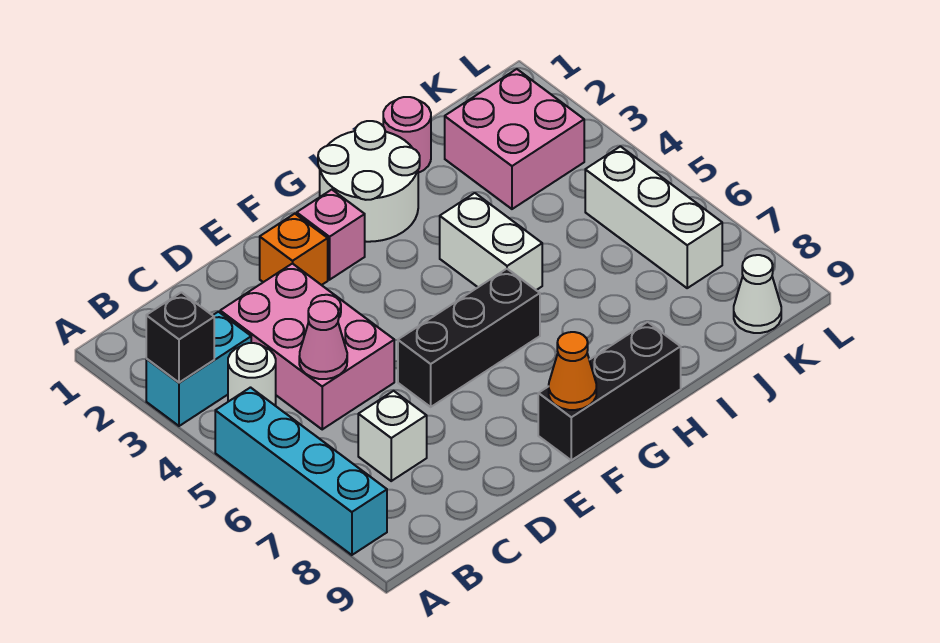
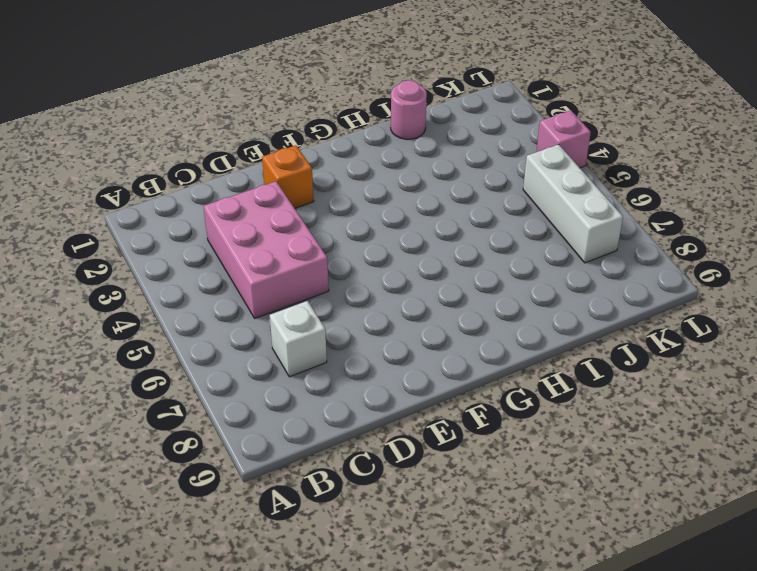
pink 1x1 brick [537,110,591,168] -> pink 1x1 brick moved to [297,190,365,280]
none -> cyan 1x2 brick [146,312,251,426]
none -> cyan 1x4 brick [215,388,387,555]
none -> white 1x1 round brick [228,343,276,406]

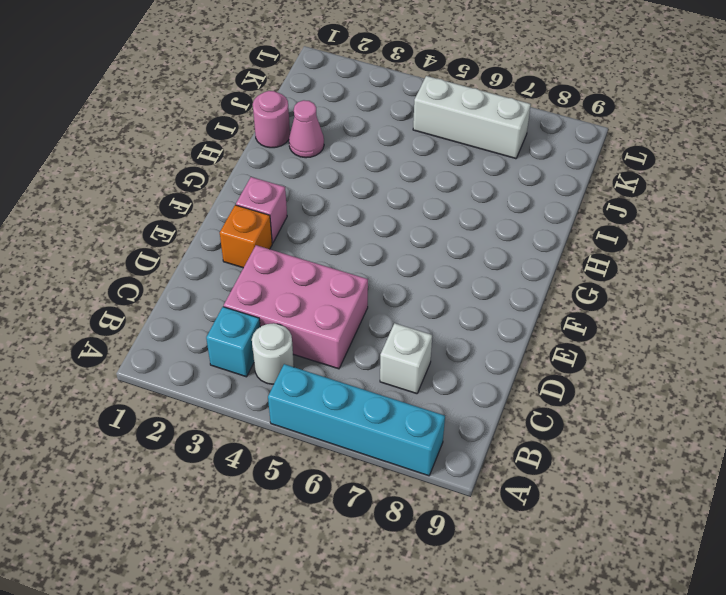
cyan 1x1 brick [206,307,260,377] -> cyan 1x2 brick [146,312,251,426]
pink 1x1 cone [289,100,324,158] -> pink 1x1 cone moved to [299,301,347,379]
none -> black 1x3 brick [398,269,540,407]
none -> black 1x3 brick [538,322,681,460]
none -> white 2x2 round brick [318,121,420,242]

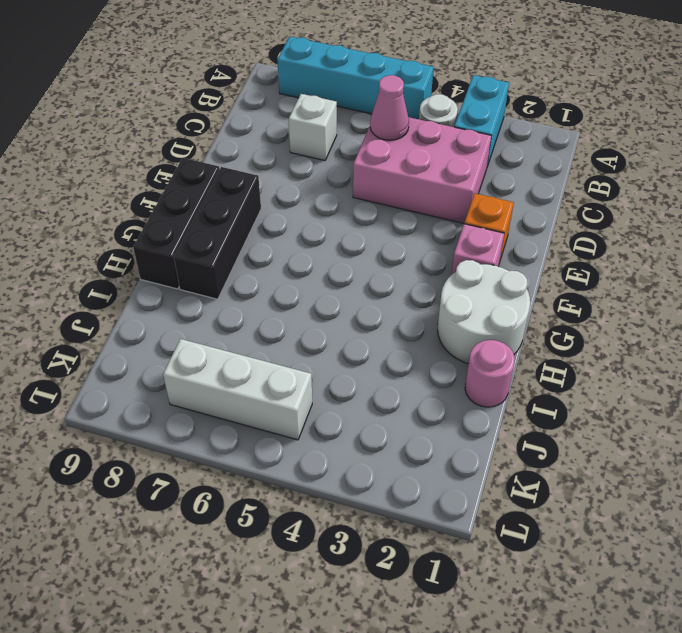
black 1x3 brick [174,167,261,299] -> black 1x3 brick moved to [398,269,540,407]
none -> white 1x2 brick [440,193,542,290]
none -> pink 2x2 brick [445,69,584,209]
none -> white 1x1 cone [734,255,781,333]

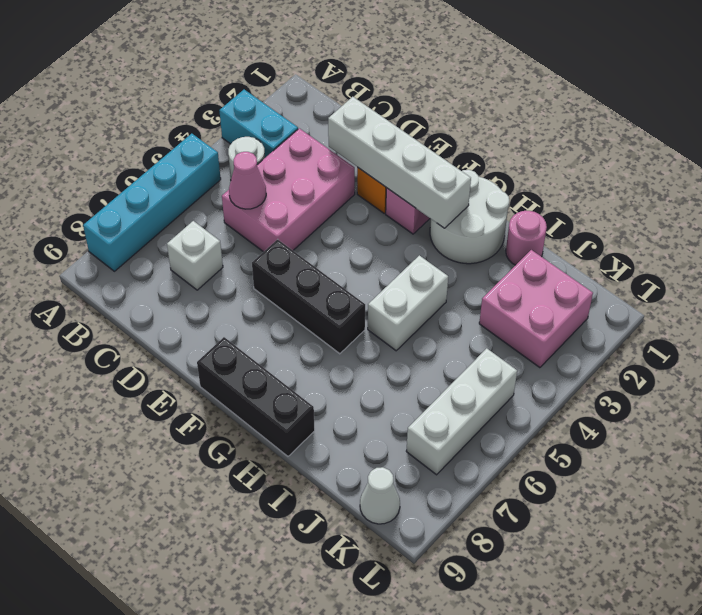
white 1x4 brick [328,97,471,228] -> none
none -> black 1x1 brick [146,292,214,383]
none -> orange 1x1 cone [549,332,596,410]

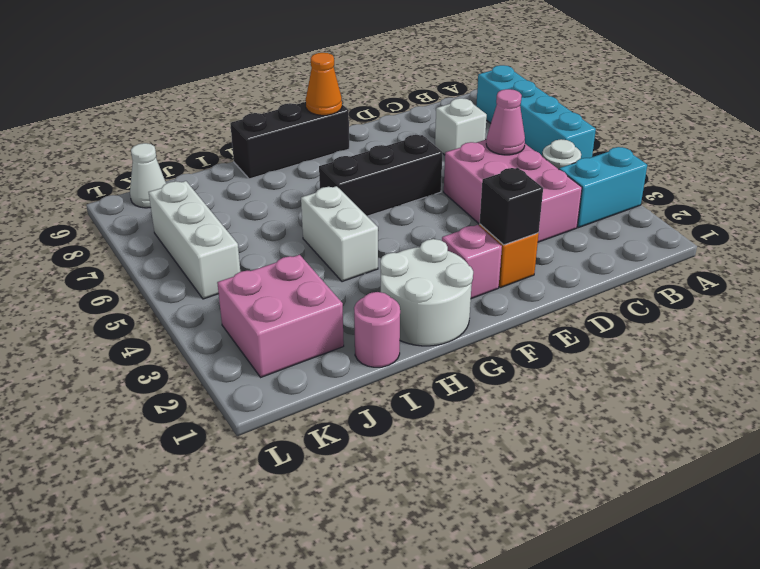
black 1x1 brick [480,168,543,245] -> black 1x1 brick moved to [146,292,214,383]

